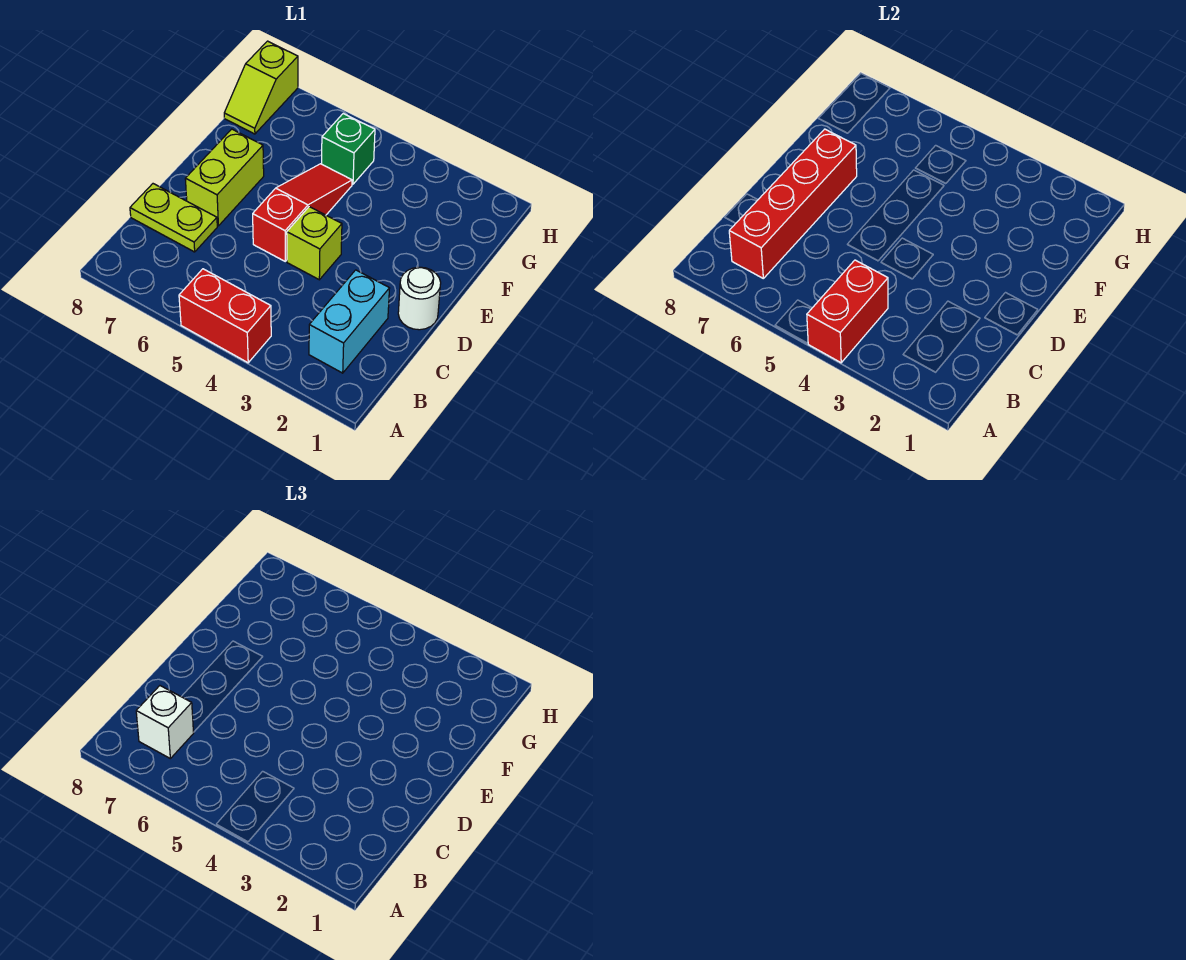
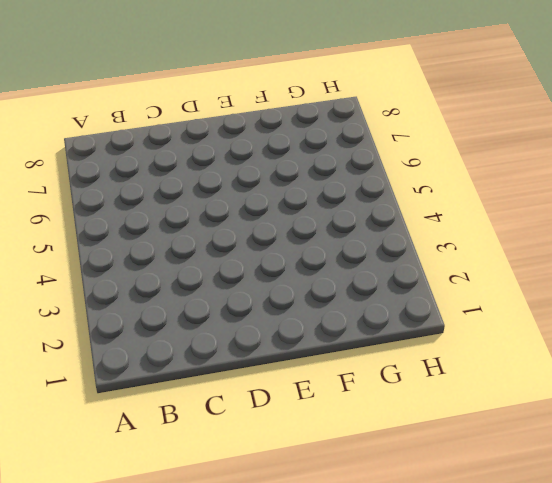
none -> red 1x2 brick [179,269,271,363]
none -> cyan 1x2 brick [309,270,390,373]
none -> lime 1x2 plate [130,184,217,252]

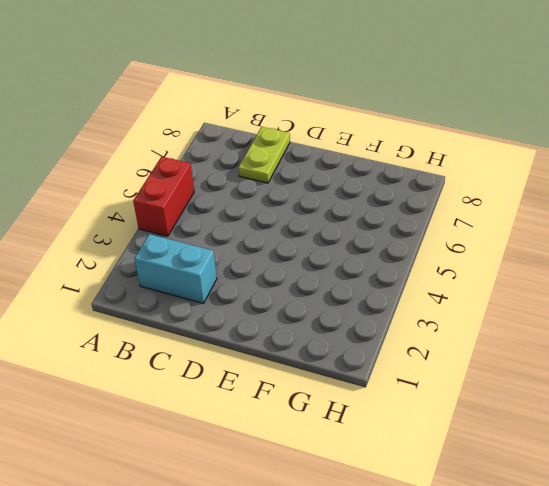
none -> white 1x1 round brick [398,267,441,330]
none -> lime 1x1 brick [287,207,342,280]
none -> red 1x3 slope [253,164,352,261]

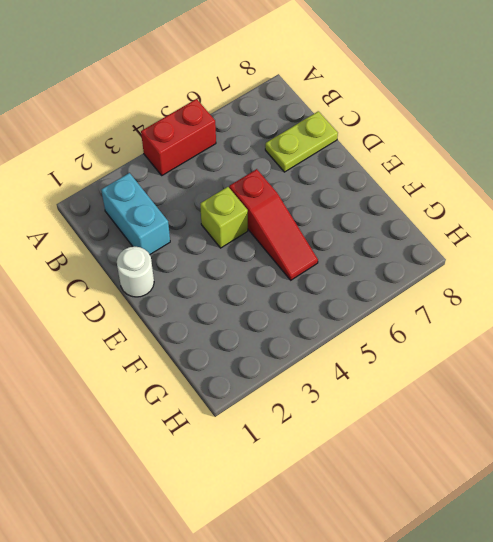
none -> lime 1x2 brick [185,129,264,226]
none -> green 1x1 brick [322,114,375,184]
none -> lime 1x2 slope [224,41,298,134]

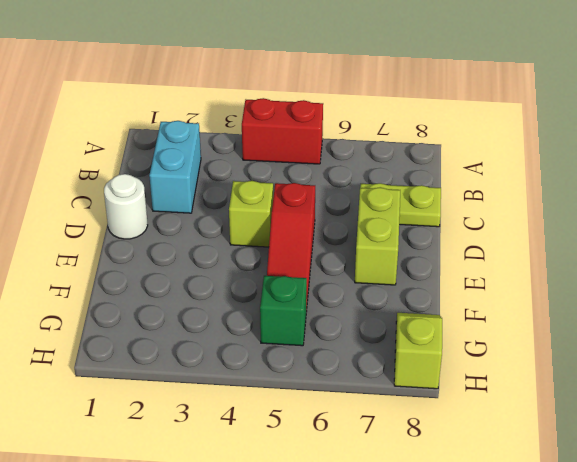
none -> red 1x2 brick [807,260,888,363]
none -> red 1x4 brick [729,129,857,278]
none -> white 1x1 brick [136,686,194,758]

